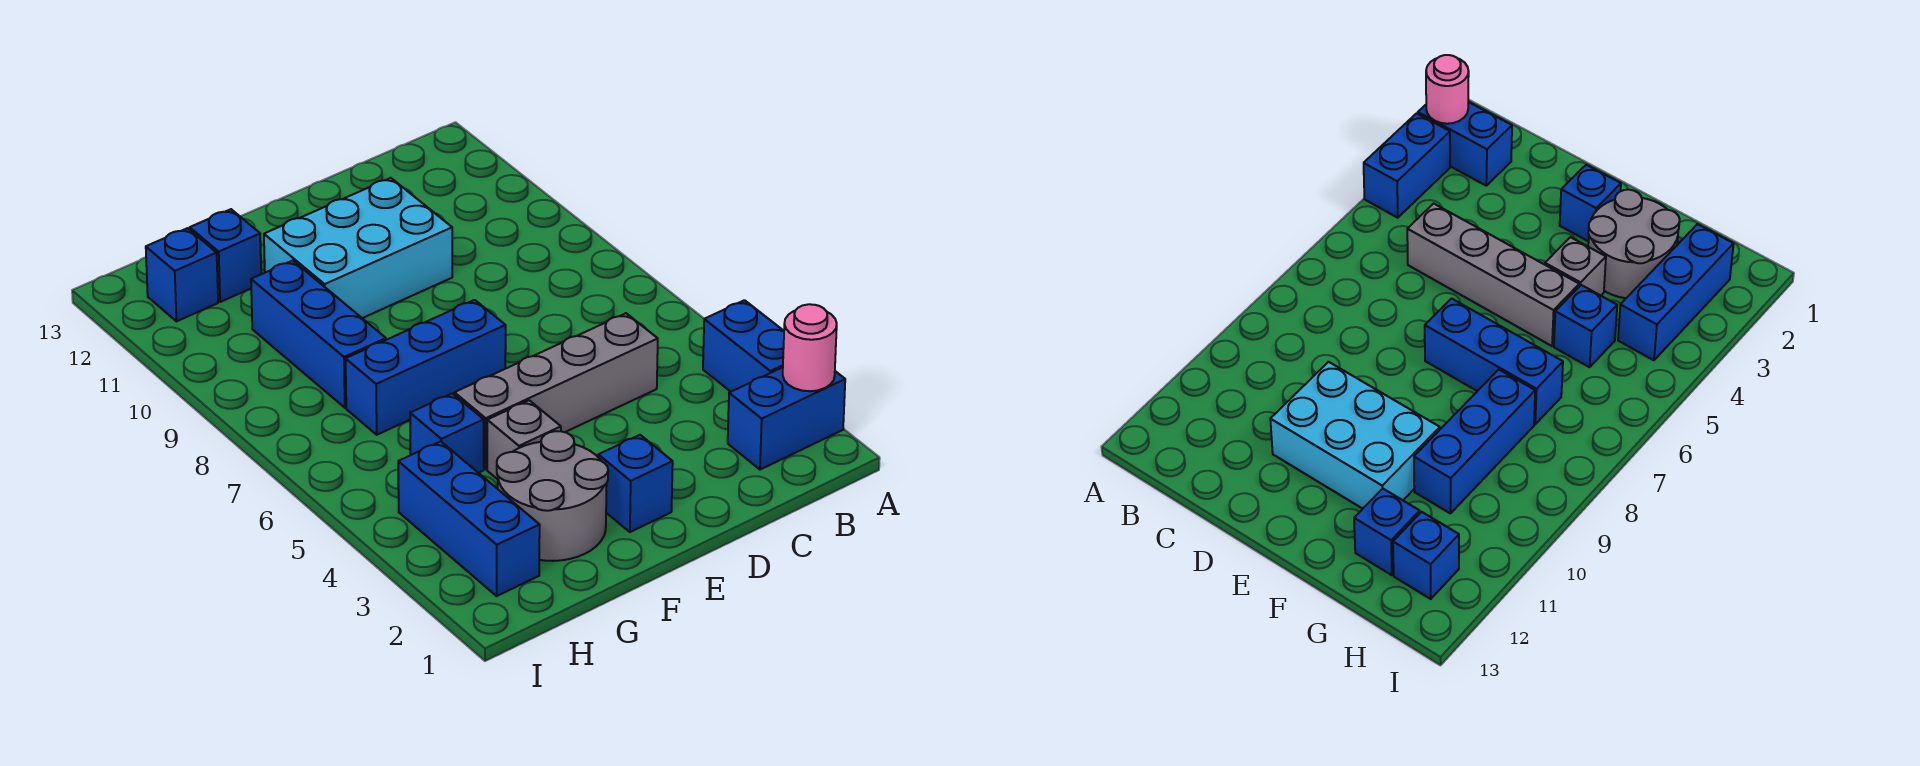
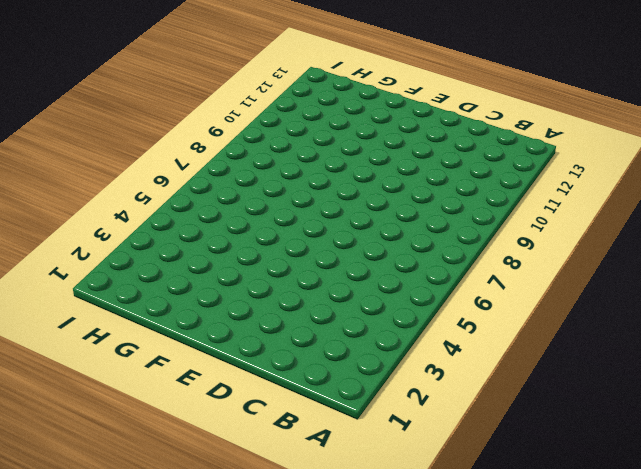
none -> blue 1x2 brick [728,367,845,470]
none -> blue 1x2 brick [703,300,784,392]
none -> grey 1x4 brick [454,313,658,469]

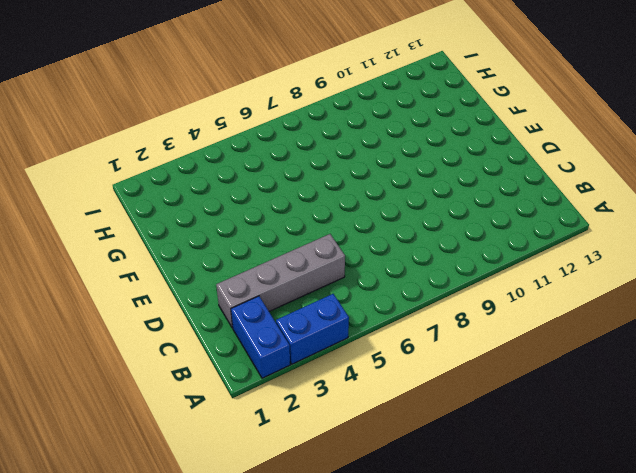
grey 1x4 brick [216,234,345,328] -> grey 1x4 brick turned to [454,313,658,469]
none -> cyan 2x3 brick [264,178,452,318]
none -> blue 1x1 brick [598,435,673,532]
none -> blue 1x3 brick [346,300,506,435]

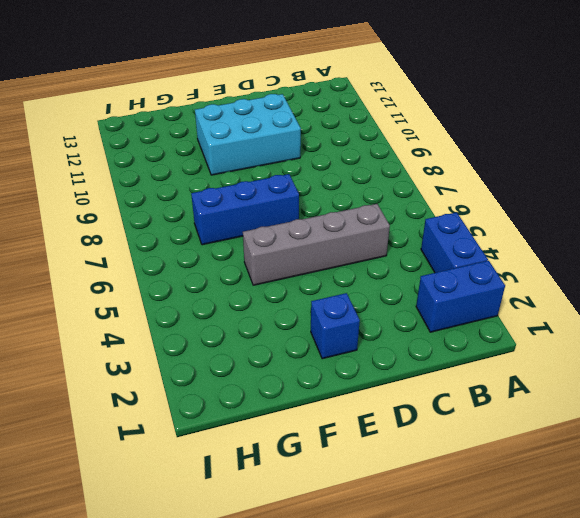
none -> grey 2x2 round brick [497,431,608,561]
none -> grey 1x1 brick [487,400,561,479]
none -> blue 1x1 brick [410,393,484,473]

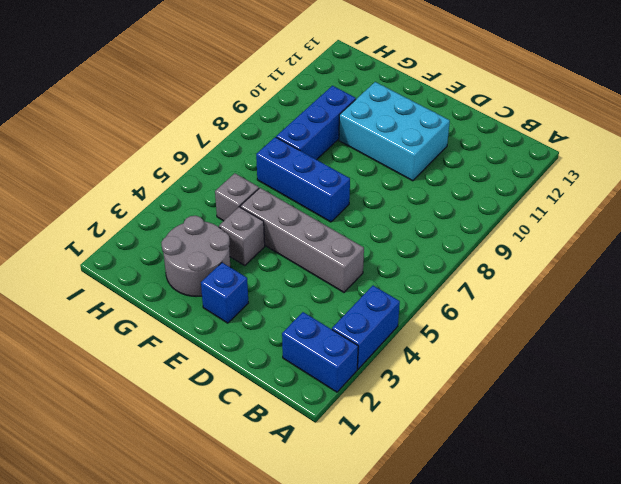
grey 1x1 brick [215,173,259,221] -> blue 1x1 brick [410,393,484,473]
none -> blue 1x1 brick [190,209,261,302]
none -> blue 1x3 brick [398,441,540,596]
none -> blue 1x1 brick [146,228,218,321]

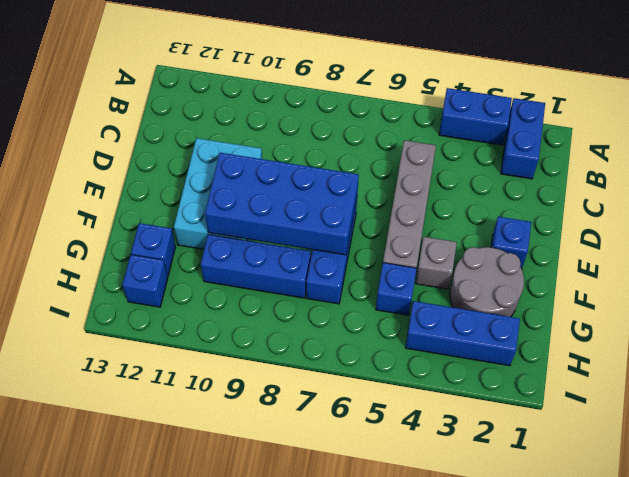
blue 2x4 brick [205,153,359,255] -> none
none -> pink 1x1 round brick [783,304,837,391]

